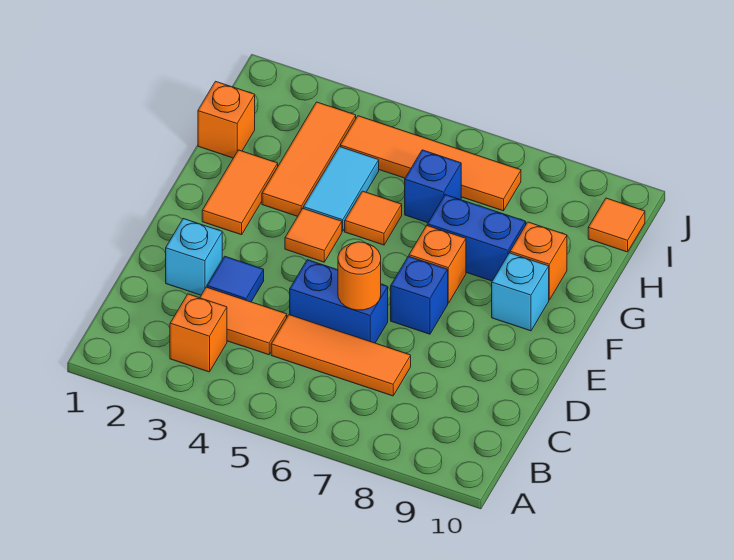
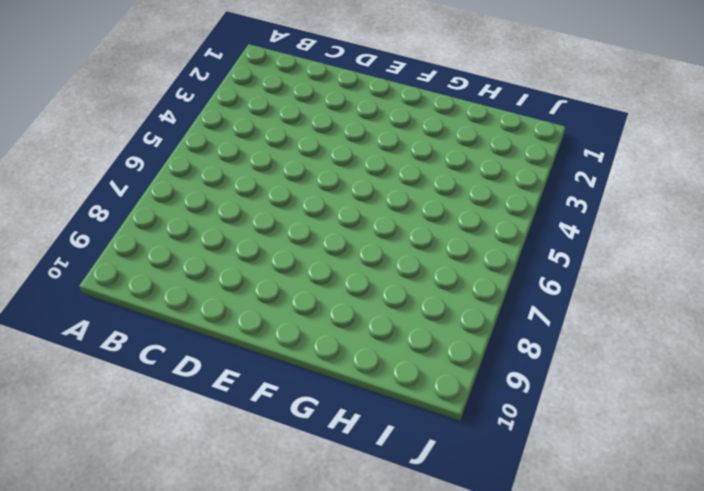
none -> orange 1x1 brick [170,294,227,372]
none -> orange 1x2 tile [200,287,287,355]
none -> orange 1x3 tile [271,315,411,396]

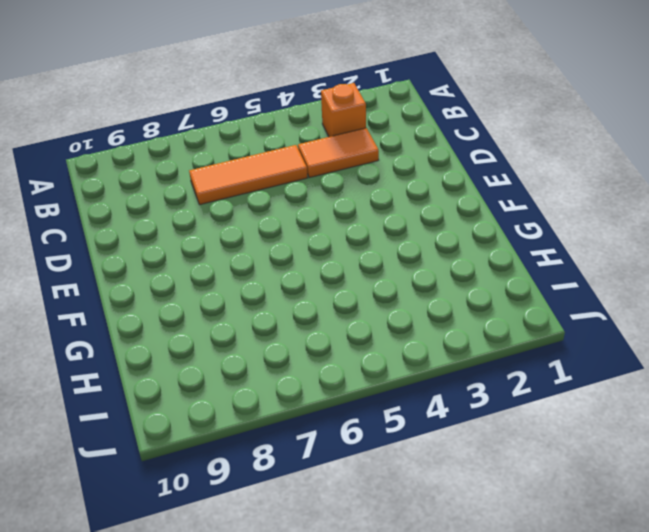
none -> cyan 1x1 brick [166,219,222,295]
none -> blue 1x1 tile [207,256,264,302]
none -> blue 1x2 brick [290,260,388,343]

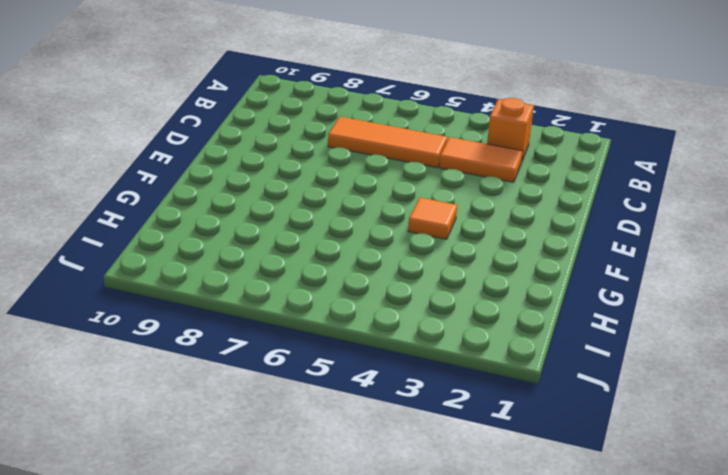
none -> cyan 1x1 brick [166,219,222,295]
none -> blue 1x1 tile [207,256,264,302]
none -> blue 1x2 brick [290,260,388,343]

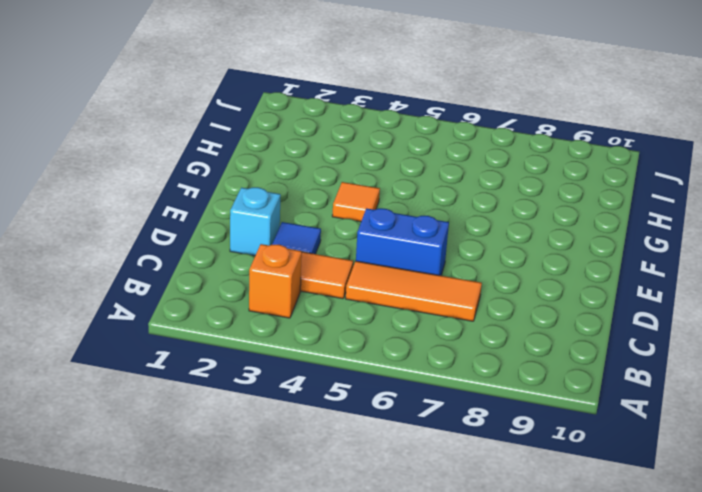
none -> blue 1x1 brick [391,256,448,334]
none -> orange 1x2 tile [202,150,278,235]
none -> orange 1x1 brick [409,226,466,303]

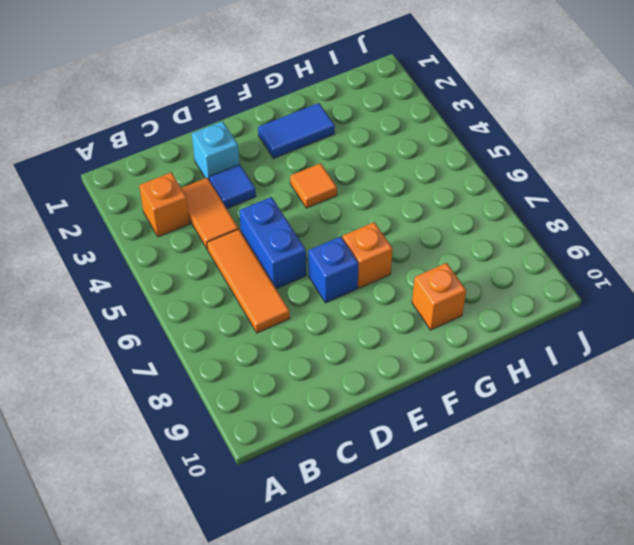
blue 1x2 tile [258,103,335,158] -> orange 1x2 tile [202,150,278,235]
none -> cyan 1x1 brick [492,253,549,331]
none -> orange 1x3 tile [262,102,356,216]
none -> cyan 1x2 tile [303,147,379,231]

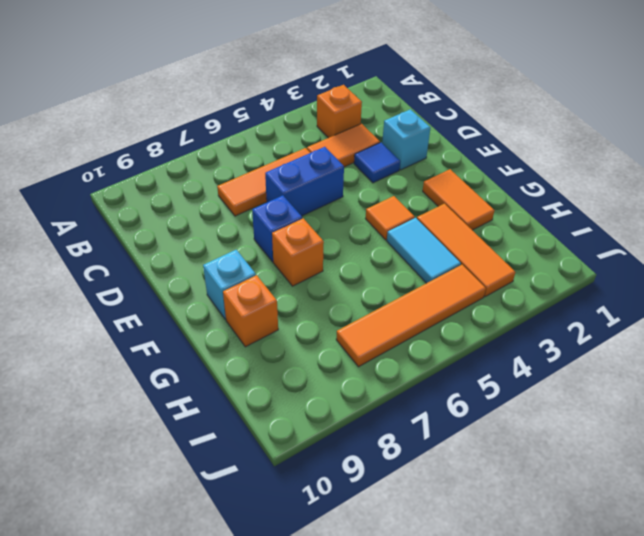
none -> orange 1x1 tile [345,191,402,245]
none -> blue 1x2 brick [427,195,526,281]
none -> orange 1x1 brick [198,81,255,158]

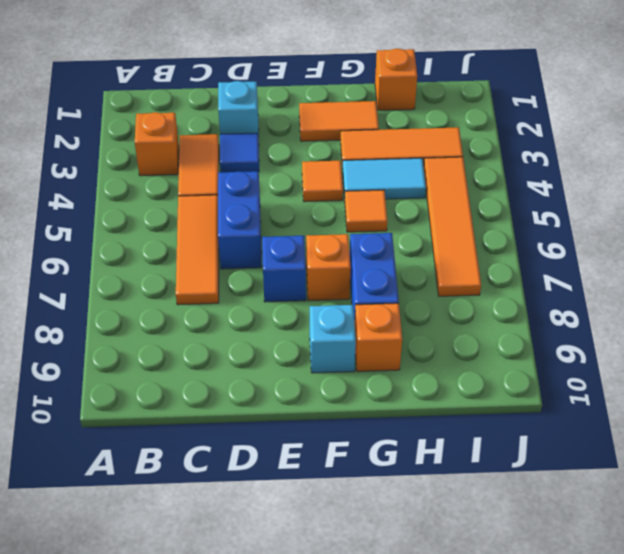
none -> blue 1x1 brick [405,150,461,223]
none -> orange 1x1 tile [588,198,645,252]
none -> orange 1x1 round brick [338,242,381,310]

